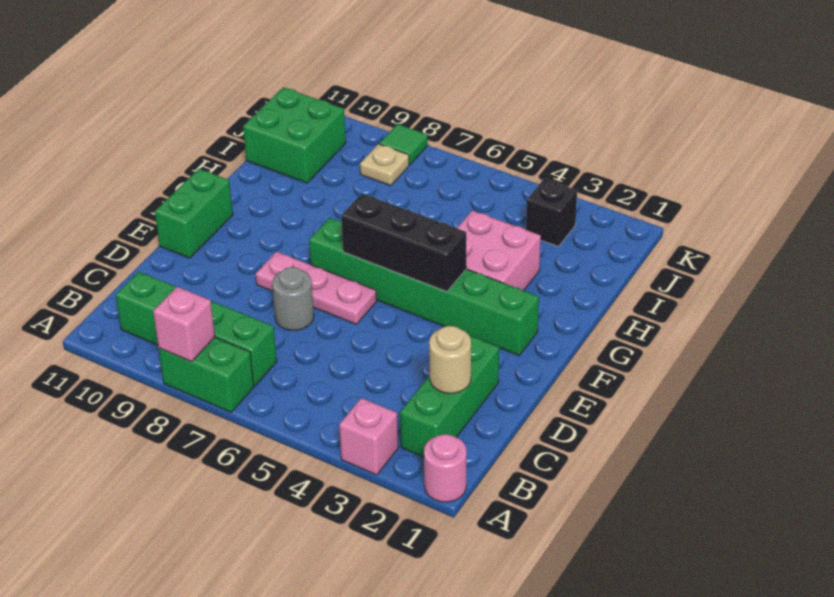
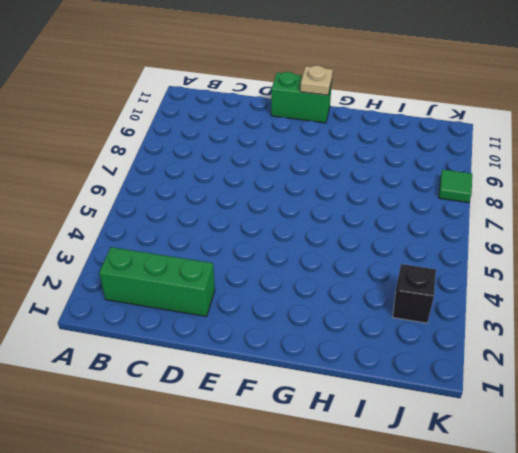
tan 1x1 plate [300,66,333,95] -> tan 1x1 plate moved to [360,144,409,186]
none -> pink 1x1 round brick [424,434,466,502]
none -> pink 1x1 brick [339,398,398,475]
none -> green 1x2 brick [159,337,254,412]

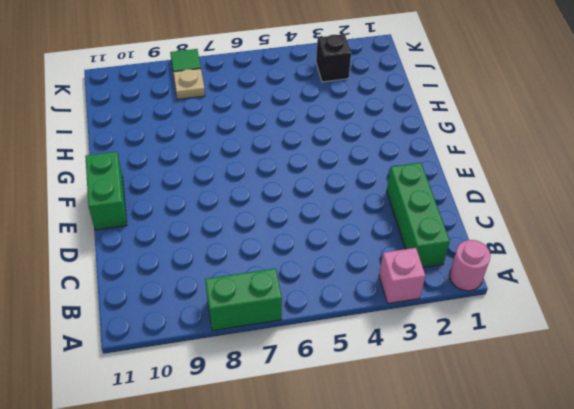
none -> green 1x4 brick [116,272,277,386]
none -> grey 1x1 round brick [272,267,314,330]
none -> pink 1x3 plate [256,252,377,324]

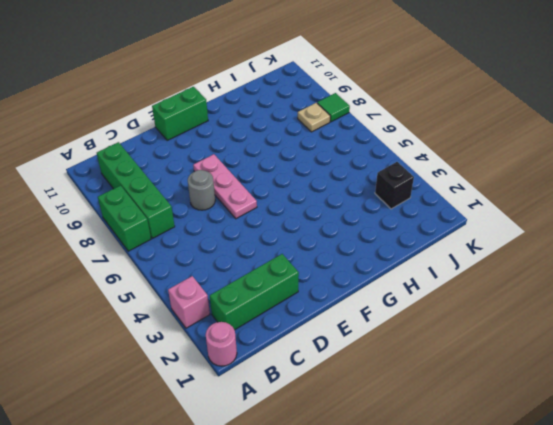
none -> green 1x6 brick [309,218,539,355]
none -> pink 2x2 brick [457,210,541,291]
none -> green 2x2 brick [243,87,346,183]

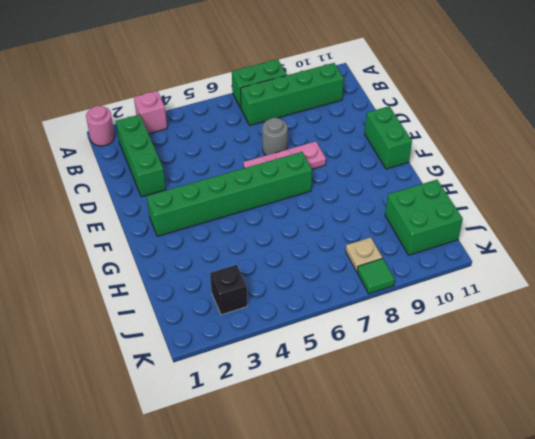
none -> pink 2x2 brick [457,210,541,291]
none -> pink 1x1 brick [153,287,215,361]
none -> tan 1x1 round brick [429,326,471,393]

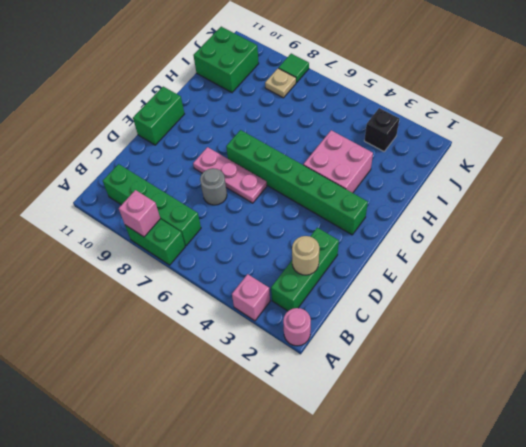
none -> black 1x3 brick [341,194,466,292]

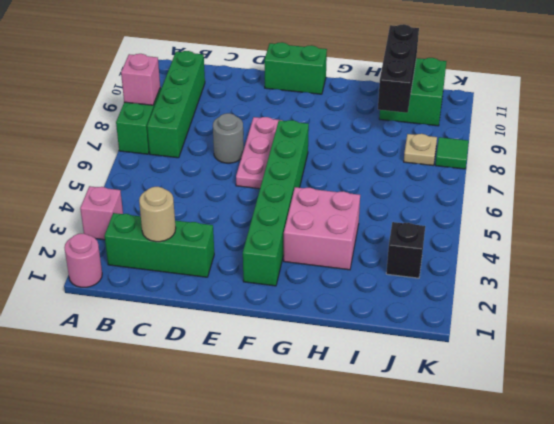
black 1x3 brick [378,24,419,113] -> black 1x3 brick moved to [341,194,466,292]

